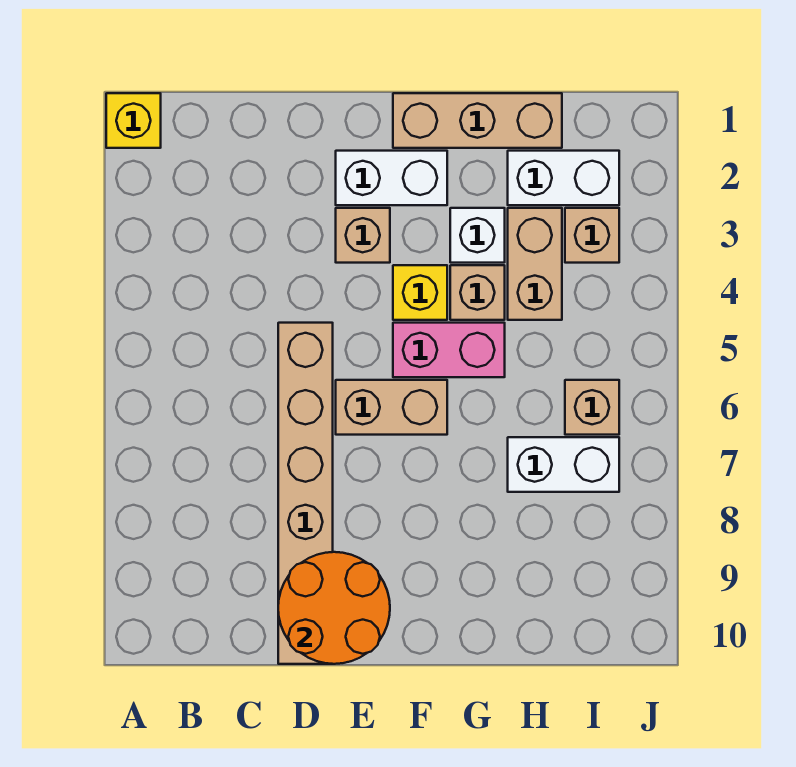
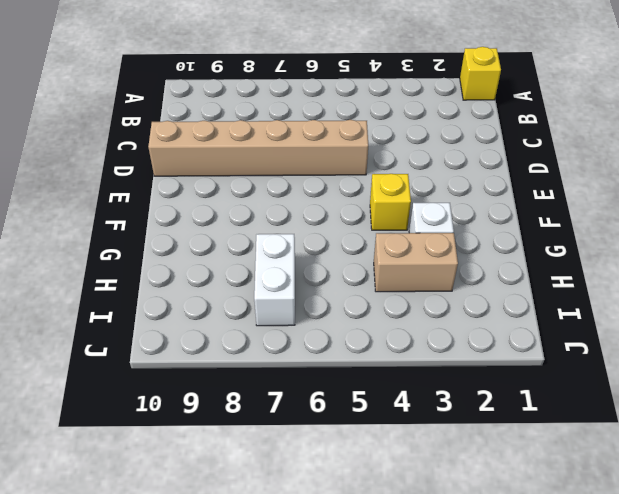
none -> white 1x2 brick [336,151,447,205]
none -> tan 1x1 brick [336,208,390,263]
none -> tan 1x2 brick [336,380,447,435]

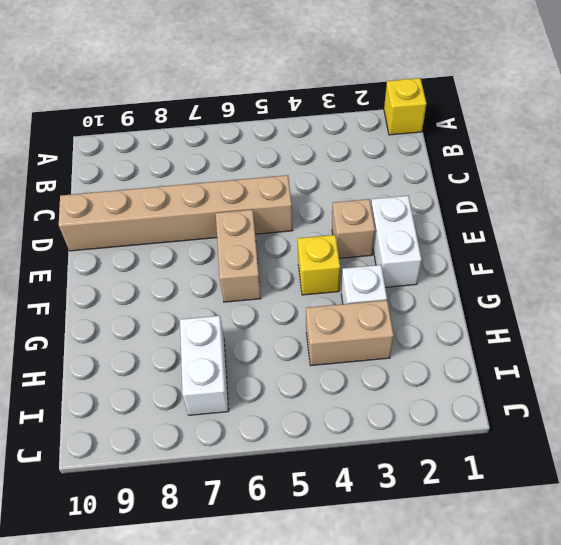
none -> tan 1x3 brick [393,93,562,148]
none -> pink 1x2 brick [393,323,505,377]
none -> tan 1x1 brick [450,265,505,320]

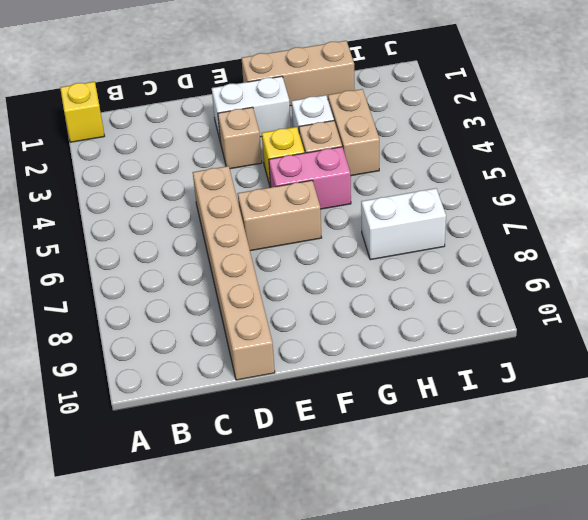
none -> white 1x2 brick [508,151,619,205]
none -> tan 1x1 brick [565,208,619,263]
none -> tan 1x1 brick [565,380,619,435]

